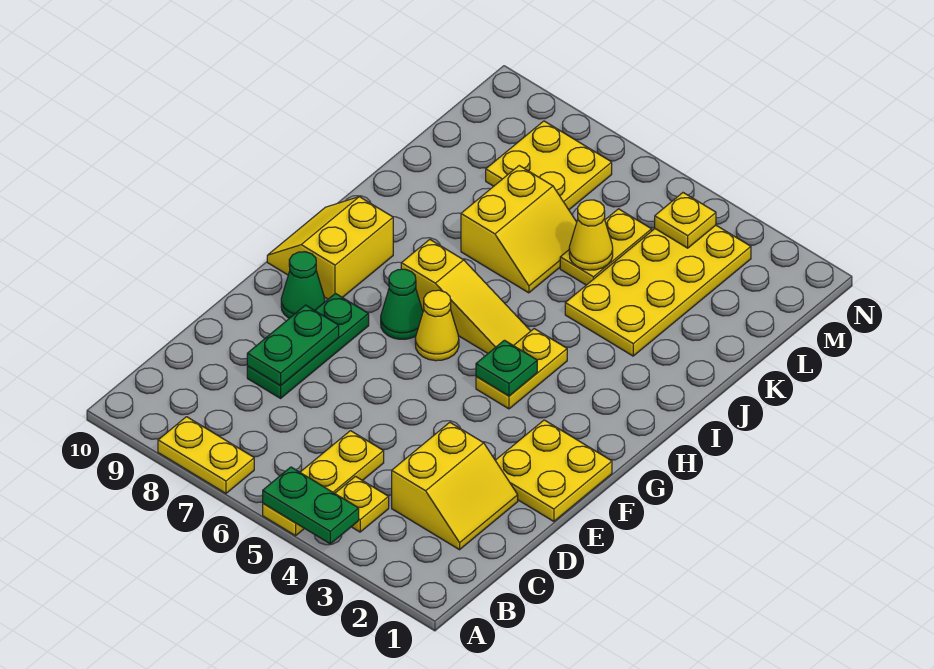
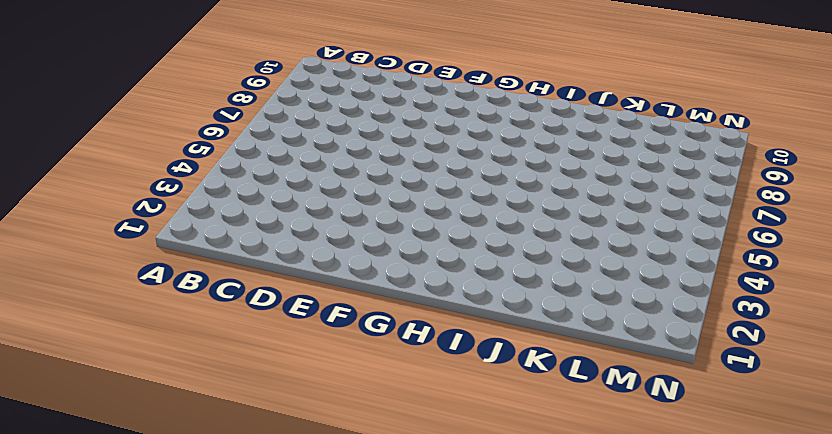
none -> yellow 1x3 plate [263,431,384,536]
none -> yellow 1x2 plate [158,417,254,493]
none -> yellow 1x1 plate [335,476,389,532]

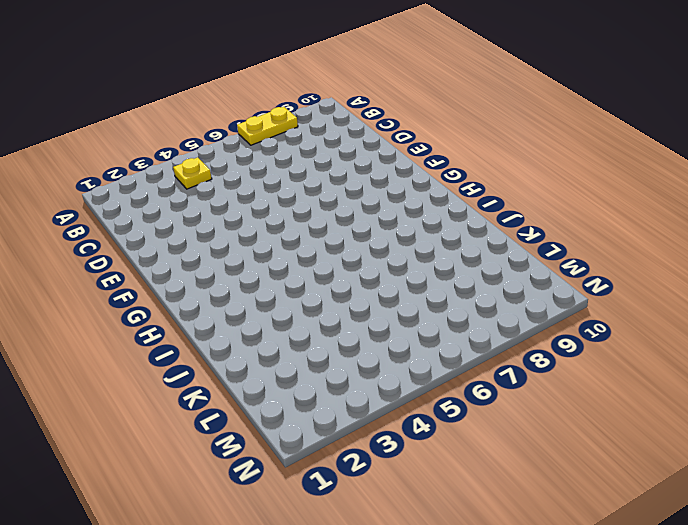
none -> yellow 1x3 plate [263,431,384,536]
none -> yellow 2x2 slope [392,422,518,550]
none -> green 1x3 plate [247,294,369,398]

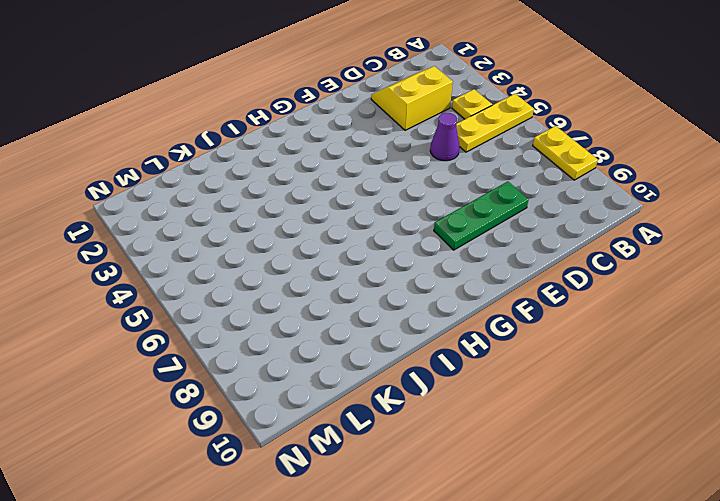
purple 1x1 cone [430,113,460,161] -> none
none -> yellow 2x2 plate [495,420,612,521]
none -> green 1x1 cone [281,252,325,318]
none -> yellow 1x2 plate [476,329,567,409]

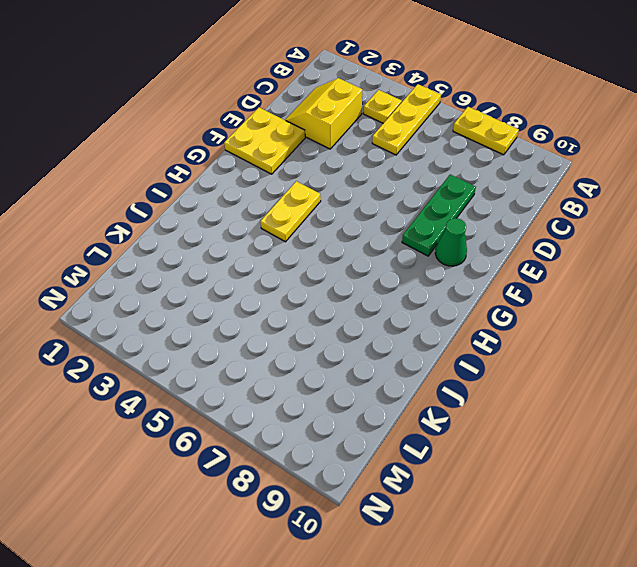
none -> yellow 1x1 cone [415,290,459,361]
none -> green 1x1 cone [381,269,423,339]
none -> yellow 2x2 slope [267,197,393,299]

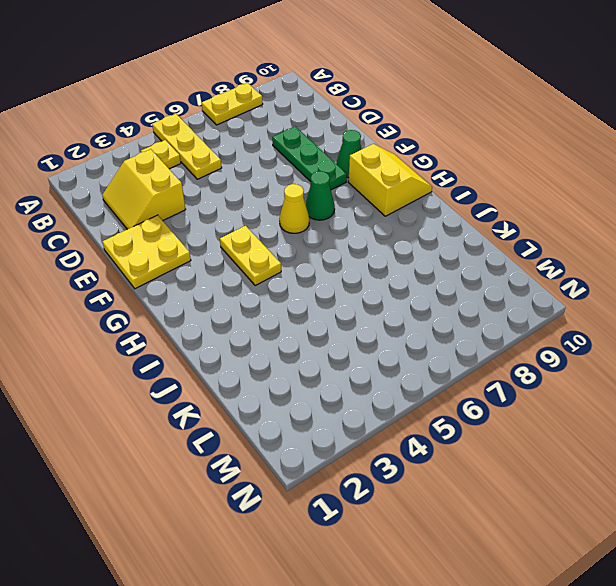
none -> yellow 1x3 slope [401,239,530,353]
none -> yellow 2x4 plate [565,225,751,356]
none -> yellow 2x2 slope [461,166,577,293]

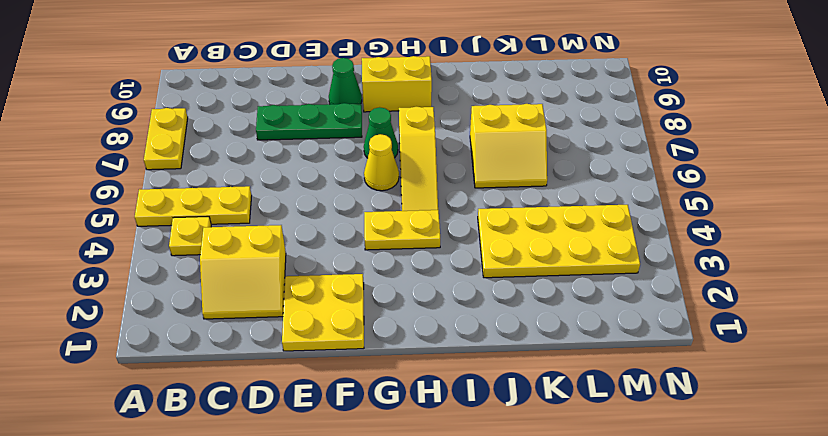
none -> yellow 1x2 plate [560,209,652,285]
none -> yellow 2x2 plate [486,121,612,210]
none -> green 1x2 plate [263,467,359,544]

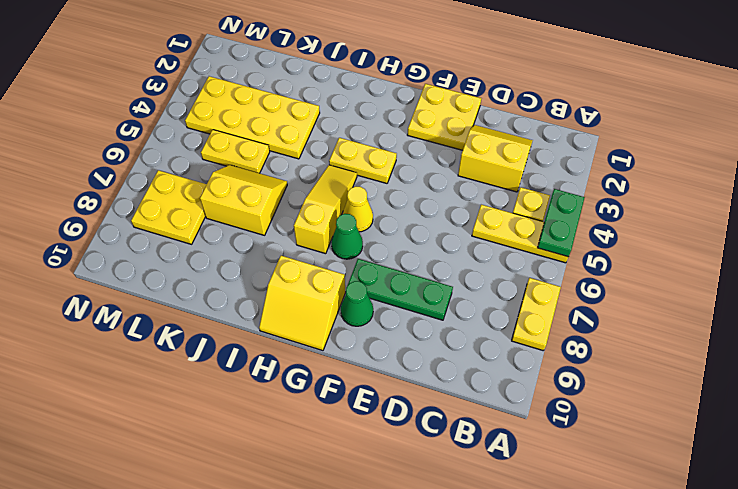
none -> green 1x2 plate [247,305,339,386]
none -> green 1x1 plate [476,340,537,396]
none -> yellow 1x1 cone [569,200,613,270]

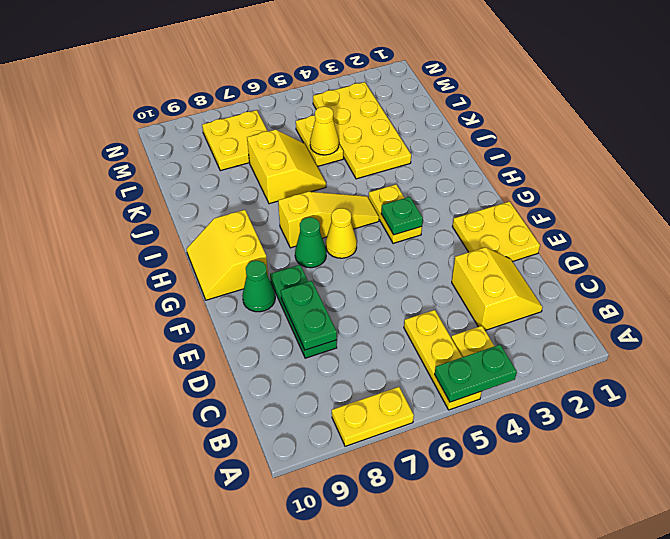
none -> yellow 1x1 plate [655,193,716,248]

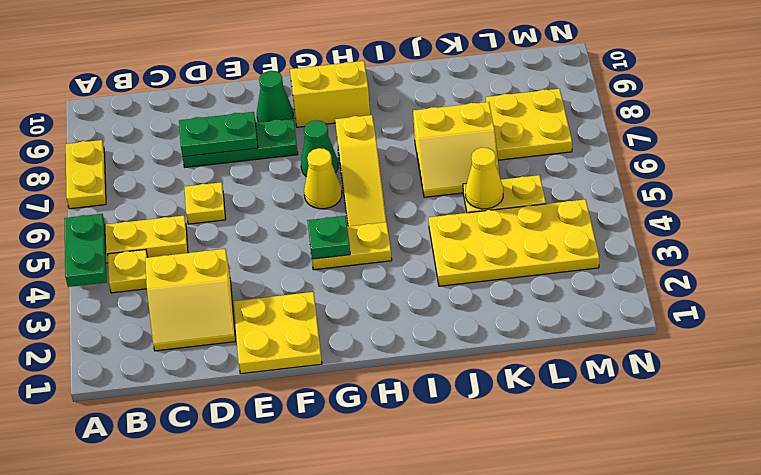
yellow 1x1 plate [185,182,226,224] -> yellow 1x1 plate moved to [655,193,716,248]

